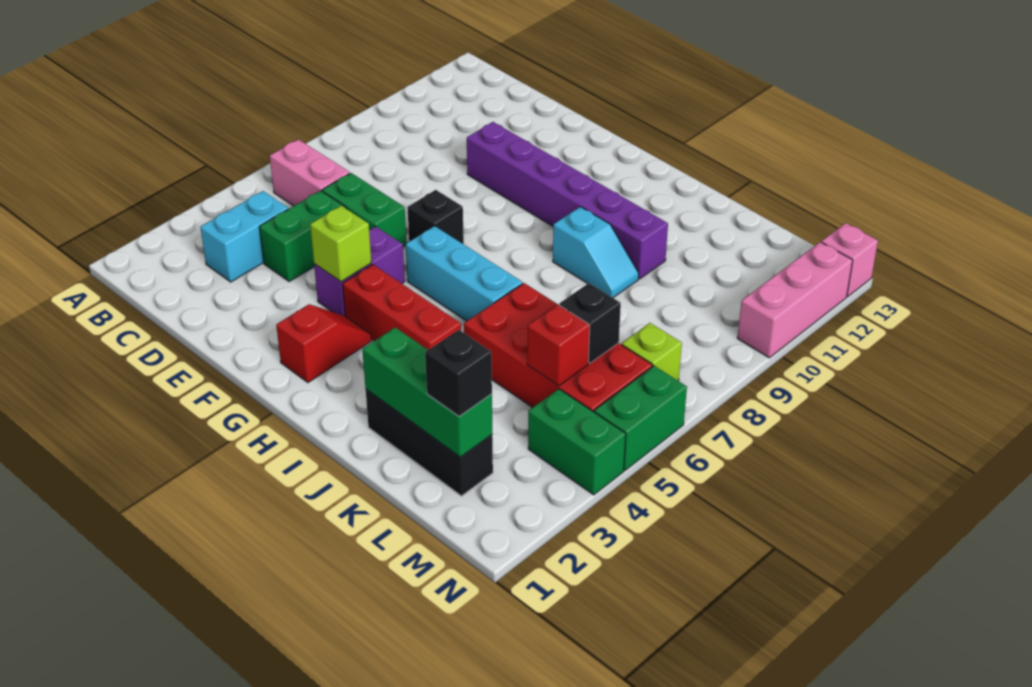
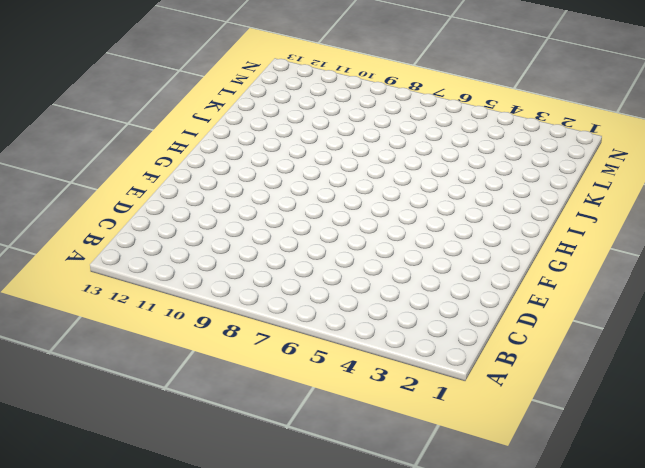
none -> pink 1x2 brick [270,139,350,206]
none -> cyan 1x2 brick [200,191,288,282]
none -> green 1x2 brick [259,191,347,281]

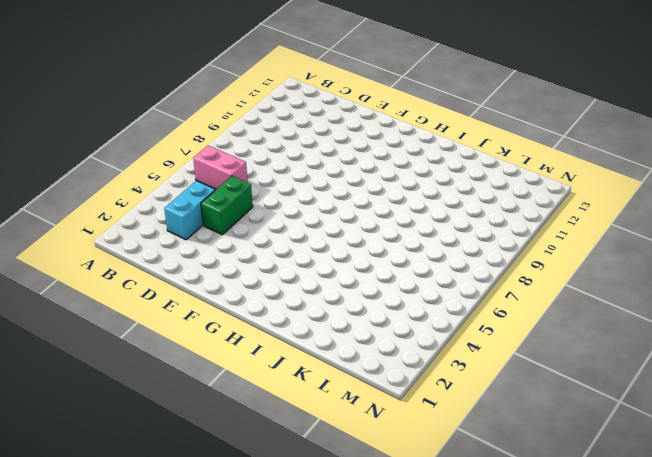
none -> green 1x2 brick [322,173,407,247]
none -> purple 1x6 brick [467,122,668,279]
none -> purple 1x2 brick [314,226,405,316]

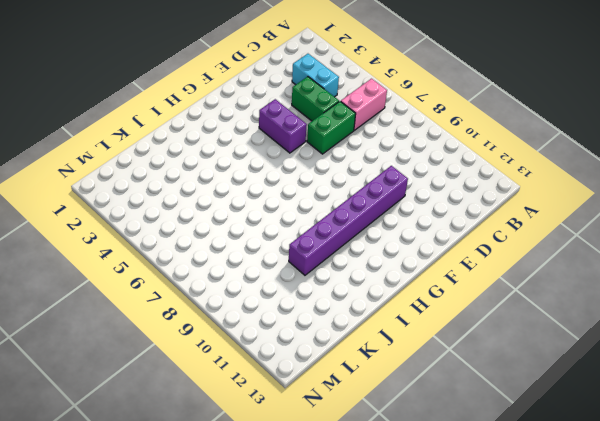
none -> black 1x1 brick [407,190,464,244]
none -> red 1x2 slope [276,304,371,383]
none -> red 1x3 brick [343,265,461,350]

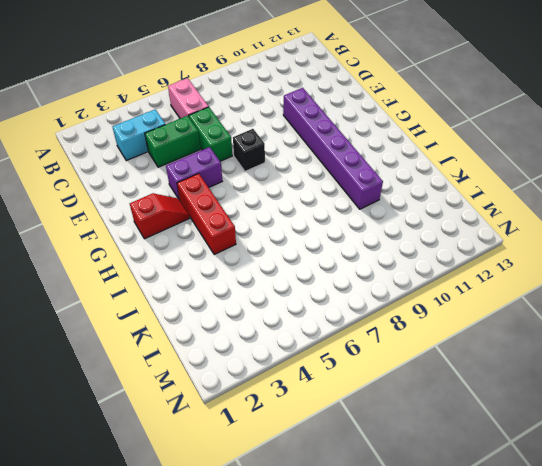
none -> cyan 1x3 brick [406,226,523,321]
none -> cyan 1x2 slope [553,207,639,298]
none -> black 1x3 brick [366,390,493,496]

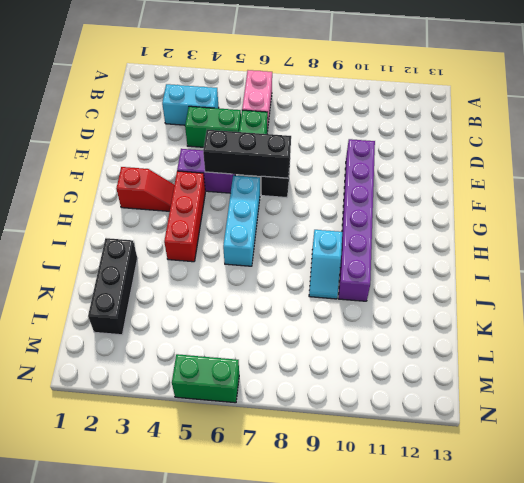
black 1x3 brick [203,130,291,178] -> none
none -> red 2x4 brick [464,283,652,412]
none -> green 1x2 brick [528,389,626,495]
none -> lime 1x1 brick [622,323,682,381]

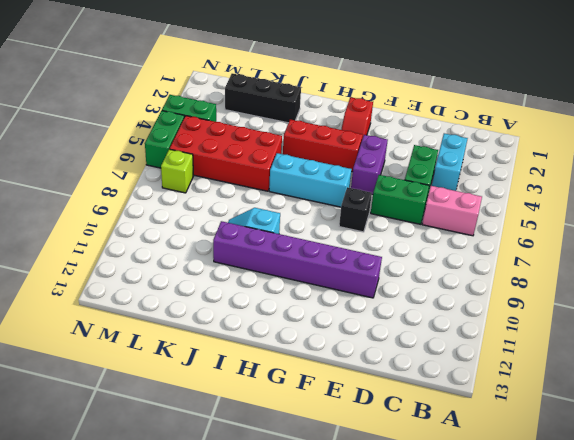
none -> pink 1x3 brick [737,242,853,358]
none -> pink 1x1 brick [821,223,878,297]
none -> lime 1x1 brick [310,206,371,282]

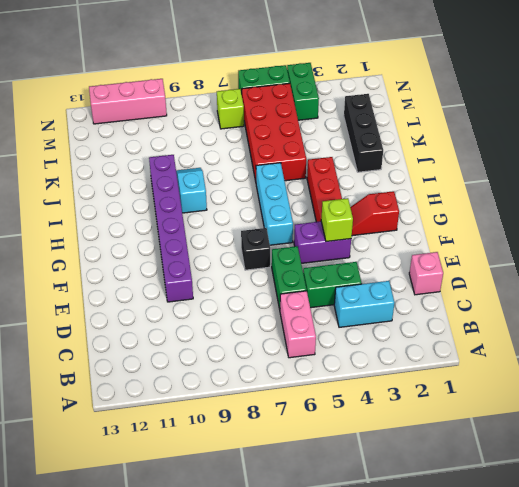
pink 1x1 brick [409,252,443,295] -> pink 1x1 brick moved to [821,223,878,297]
none -> green 1x3 brick [362,327,492,457]
none -> red 1x1 brick [527,305,590,386]
none -> black 1x1 brick [559,283,621,363]

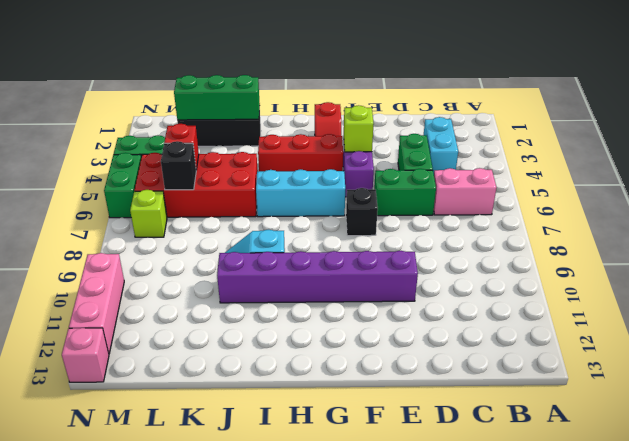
none -> black 1x1 brick [425,330,492,416]

